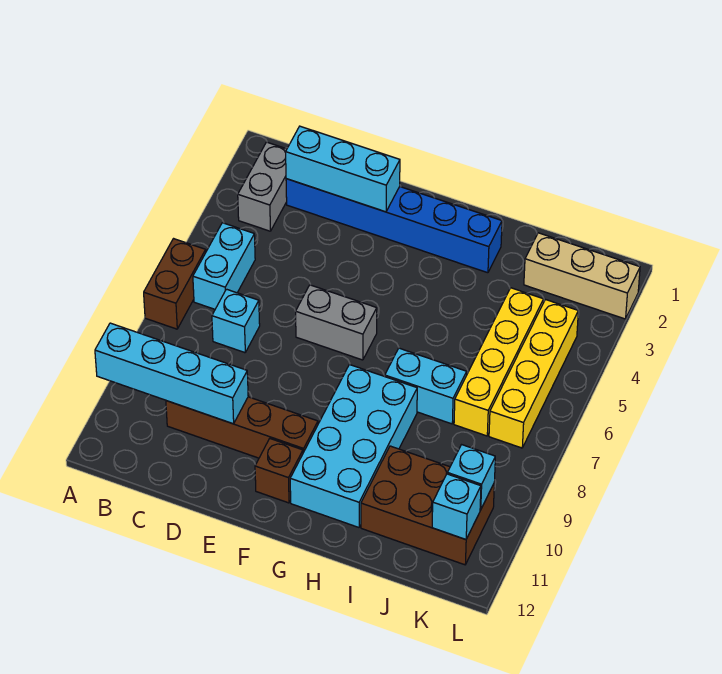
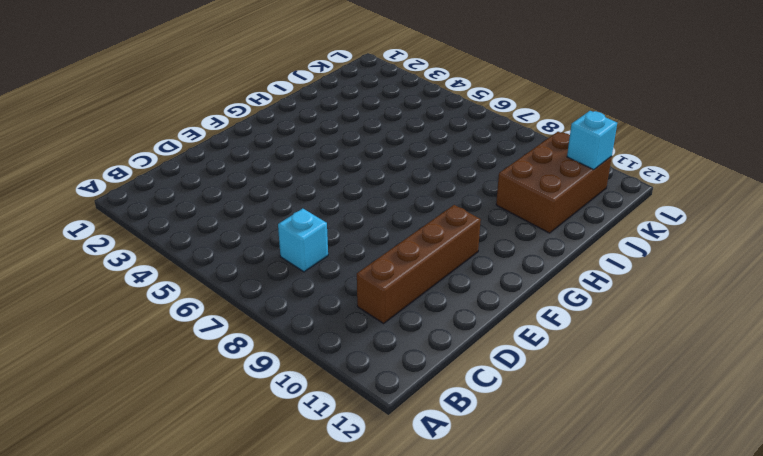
none -> brown 1x2 brick [144,239,206,329]
none -> grey 1x2 brick [238,142,287,231]
none -> cyan 1x2 brick [193,223,255,309]

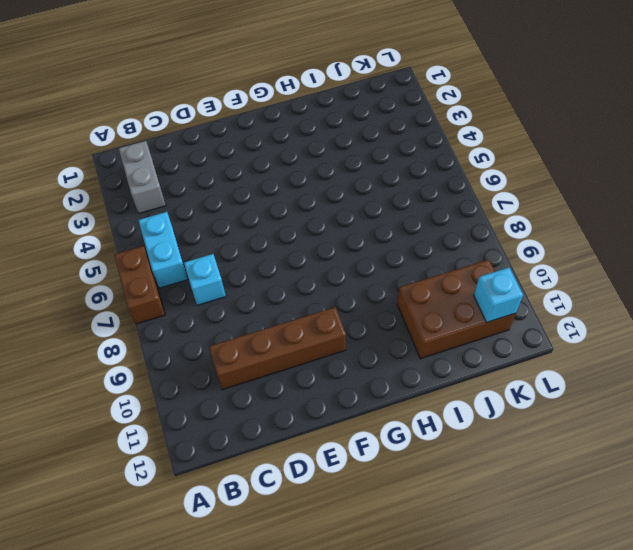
none -> blue 1x6 brick [286,179,502,273]
none -> grey 1x2 brick [296,285,377,360]
none -> brown 1x1 brick [255,439,303,503]

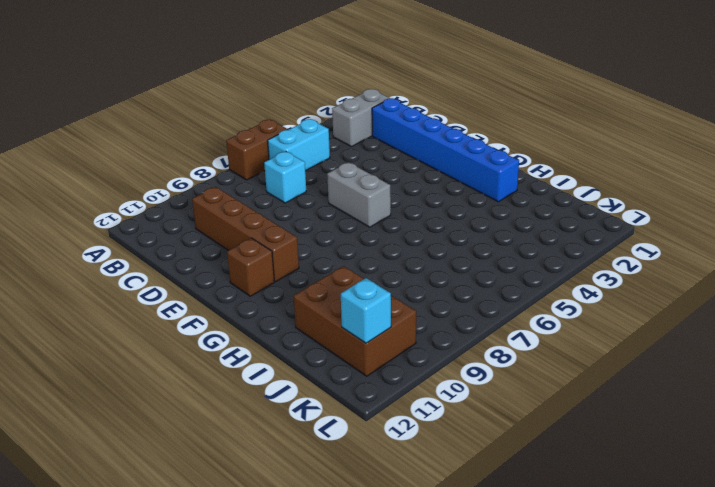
none -> cyan 2x4 brick [290,365,417,527]
none -> cyan 1x2 brick [385,348,467,424]
none -> tan 1x3 brick [524,233,640,319]

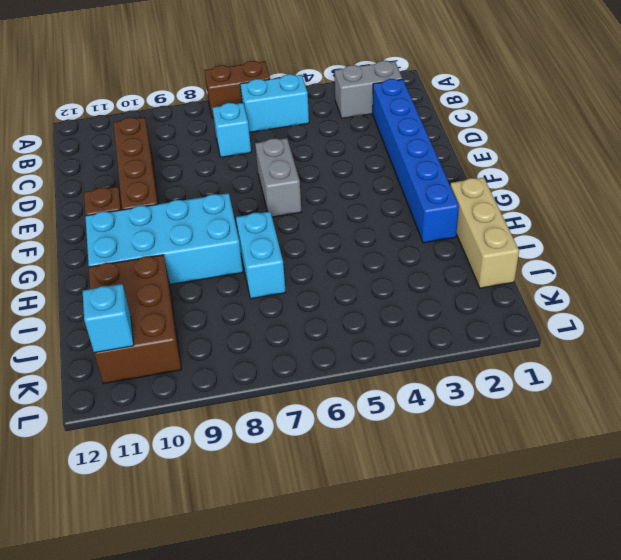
tan 1x3 brick [450,178,519,288] -> tan 1x3 brick moved to [524,233,640,319]
none -> yellow 1x4 brick [454,288,544,436]
none -> yellow 1x4 brick [489,300,578,448]
none -> cyan 1x4 brick [95,323,248,424]

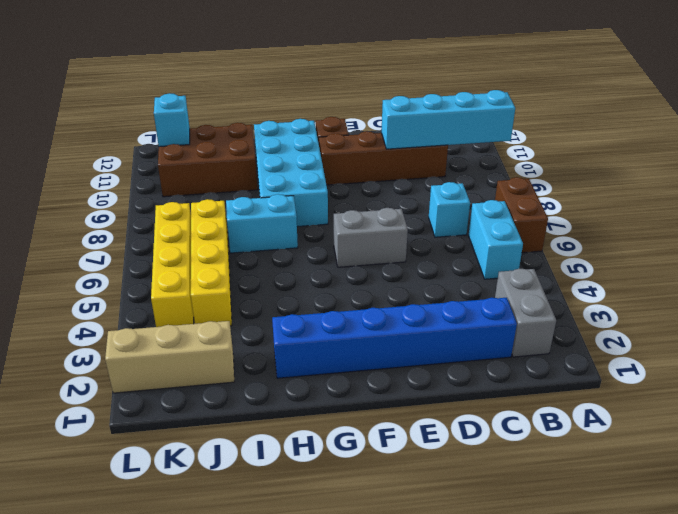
none -> cyan 1x3 brick [286,126,400,212]
none -> cyan 1x1 brick [447,445,495,510]

